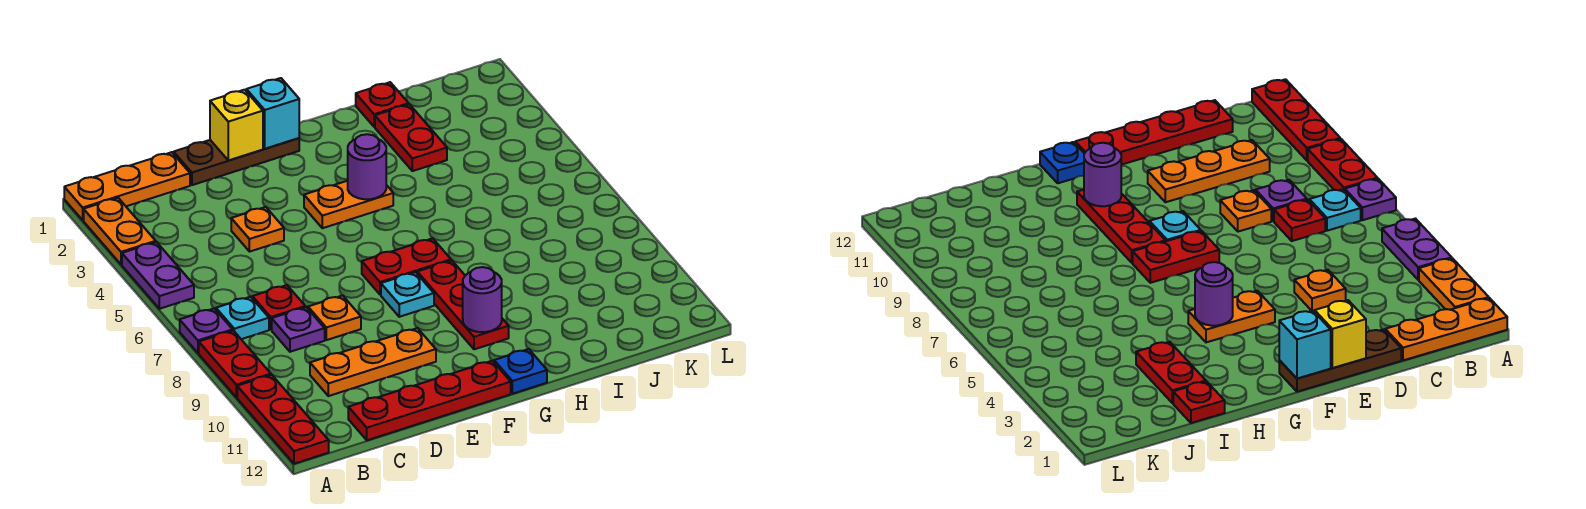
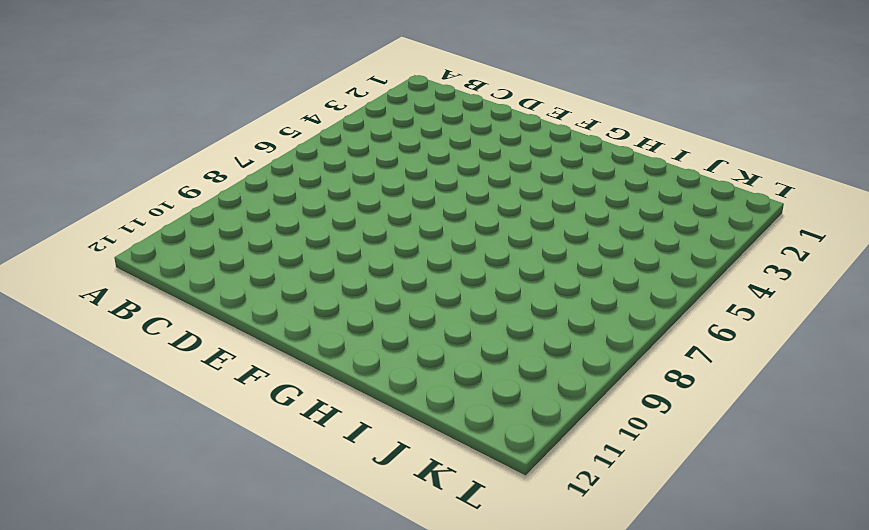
none -> orange 1x3 plate [64,152,190,220]
none -> orange 1x2 plate [84,198,156,264]
none -> purple 1x2 plate [122,242,194,309]

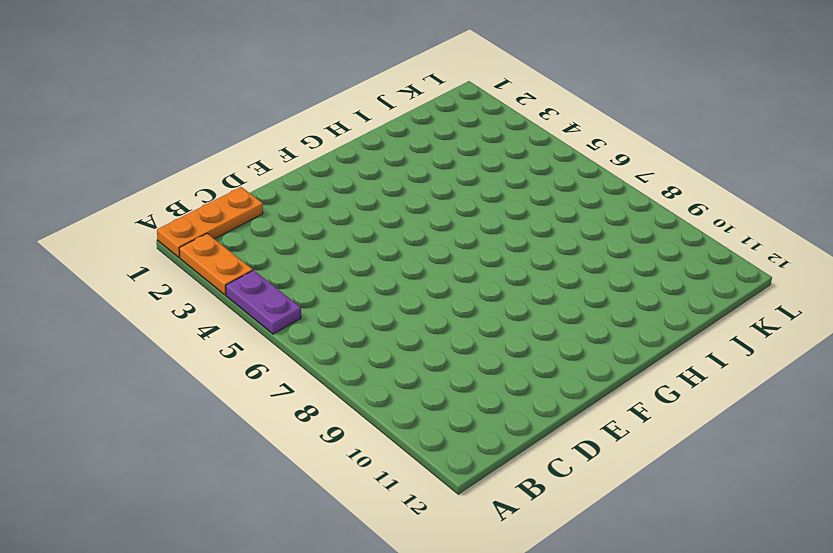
none -> purple 1x1 plate [180,309,233,353]
none -> red 1x2 plate [199,331,271,397]
none -> red 1x3 plate [237,375,329,464]

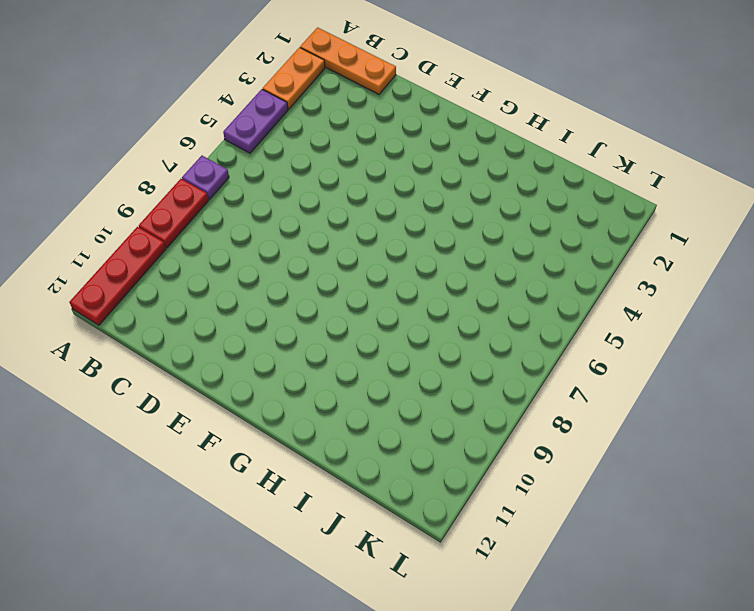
none -> cyan 1x1 plate [216,297,269,339]
none -> red 1x1 plate [252,285,305,330]
none -> purple 1x1 plate [272,307,325,352]

